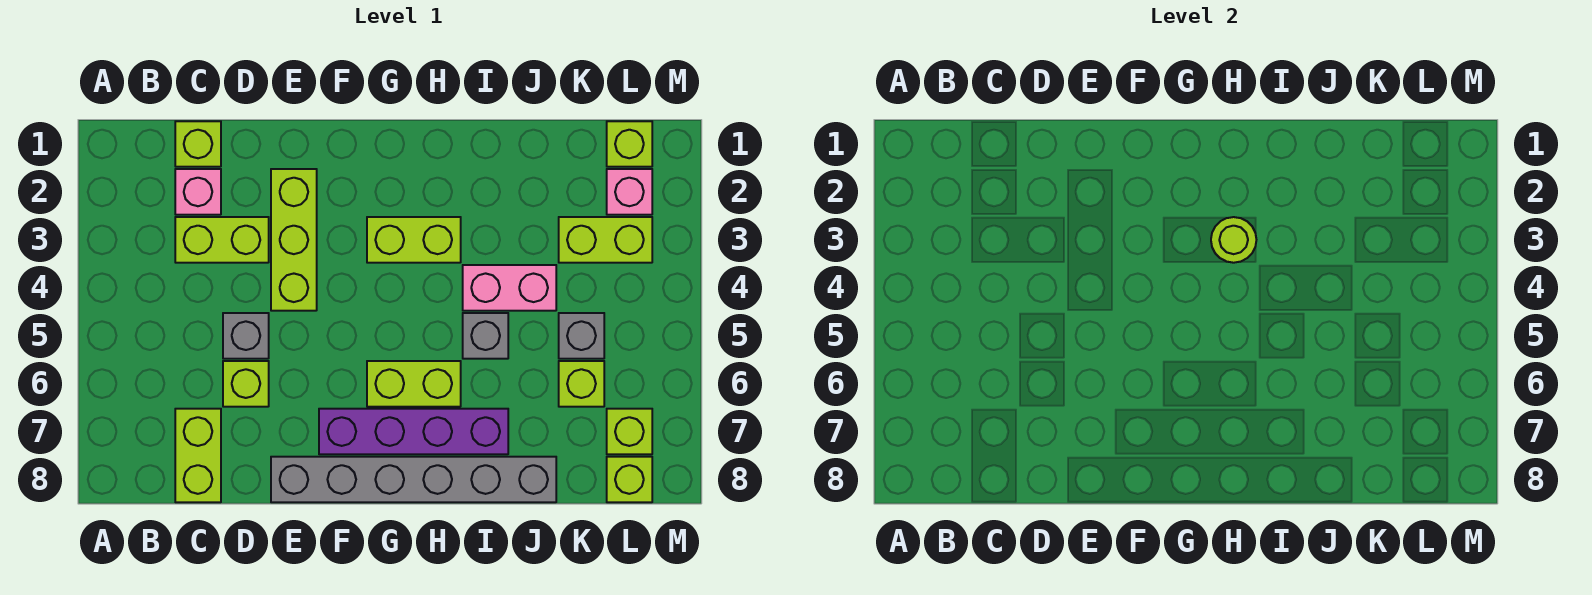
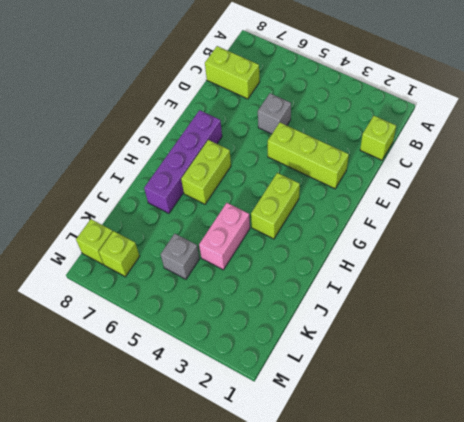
none -> pink 1x1 brick [175,169,221,215]
none -> lime 1x2 brick [175,217,269,263]
none -> lime 1x1 brick [223,361,269,407]

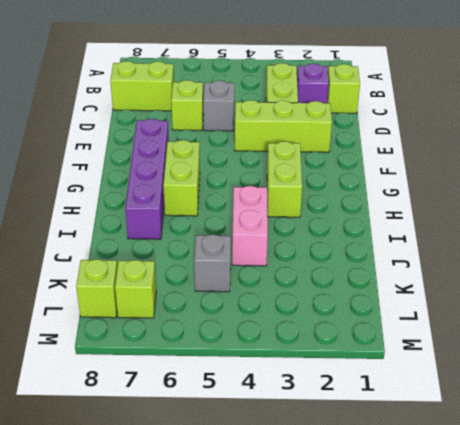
purple 1x1 brick [297,64,329,103] -> pink 1x1 brick [175,169,221,215]
none -> grey 1x6 brick [271,457,556,502]
none -> grey 1x1 brick [463,313,508,359]
none -> lime 1x2 brick [559,217,652,263]

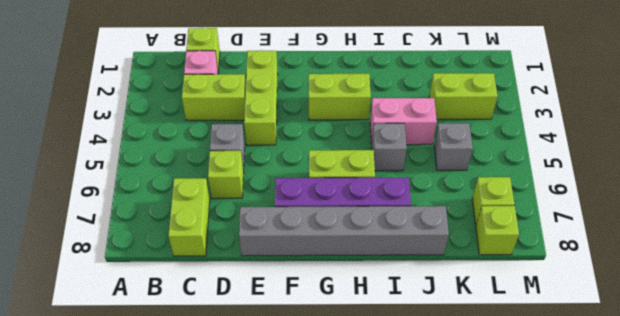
none -> lime 1x1 brick [559,361,604,407]
none -> lime 1x1 brick [607,121,652,167]
none -> pink 1x1 brick [607,169,652,215]

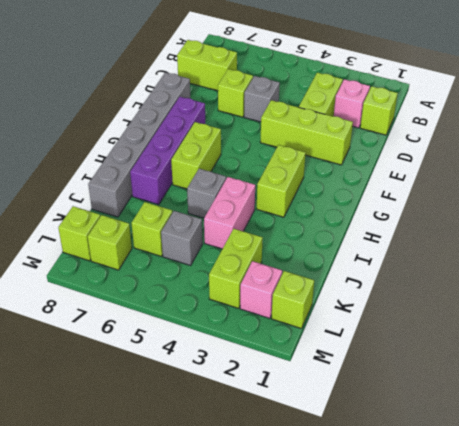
none -> lime 1x1 round brick [1211,217,1256,263]

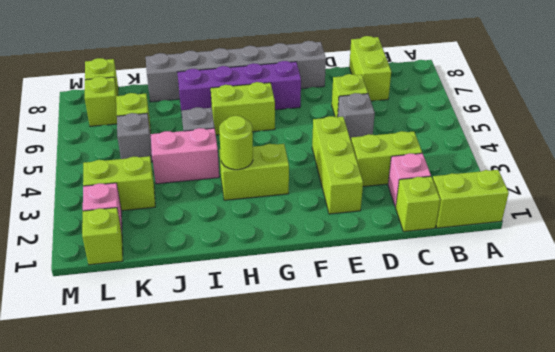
lime 1x2 brick [433,170,509,228] -> none

